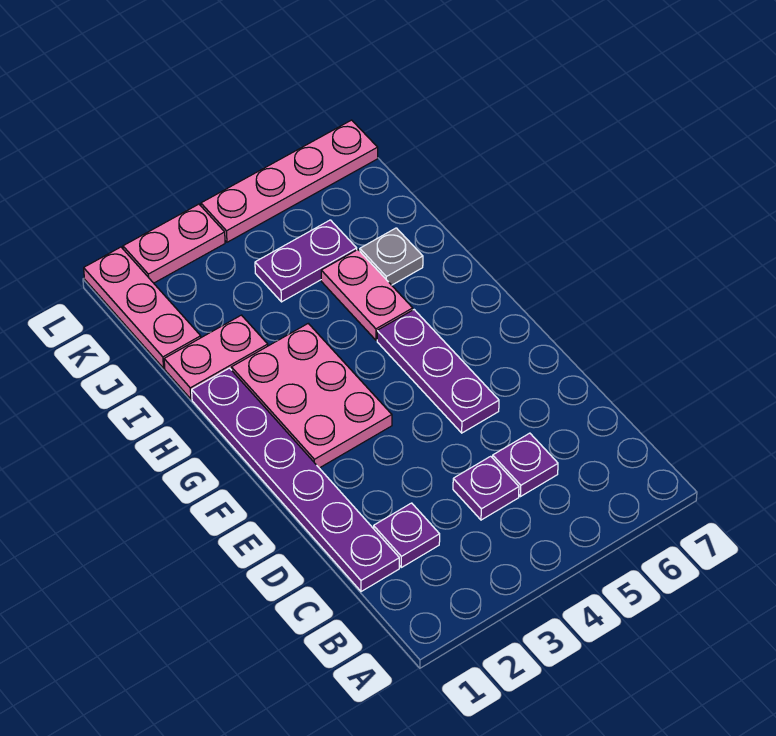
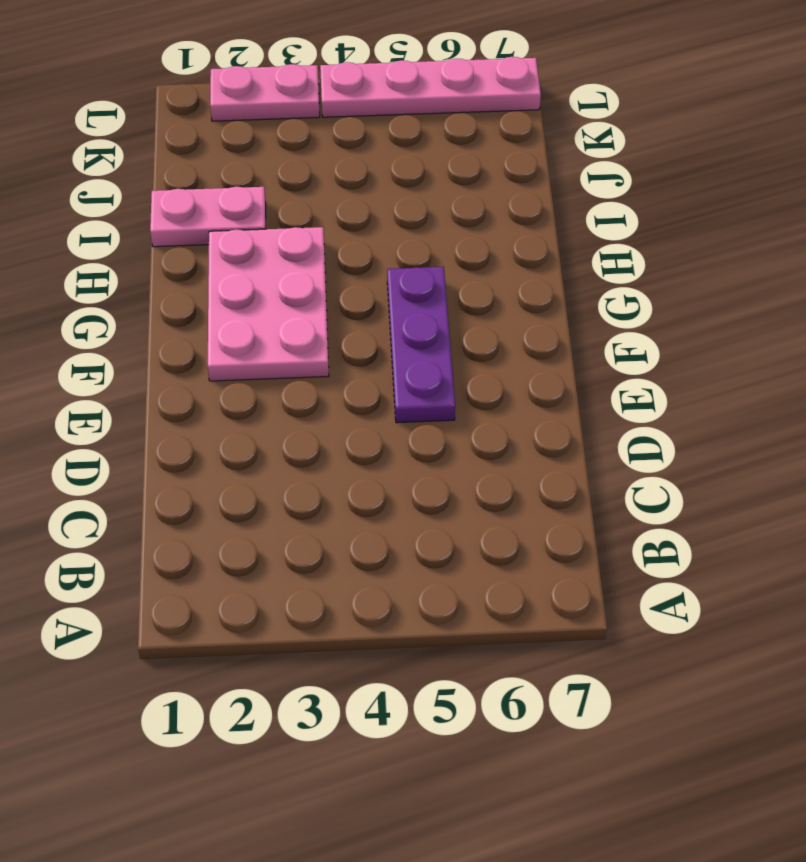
none -> purple 1x6 plate [192,368,399,592]
none -> purple 1x1 plate [374,503,440,567]
none -> purple 1x1 plate [453,456,519,520]

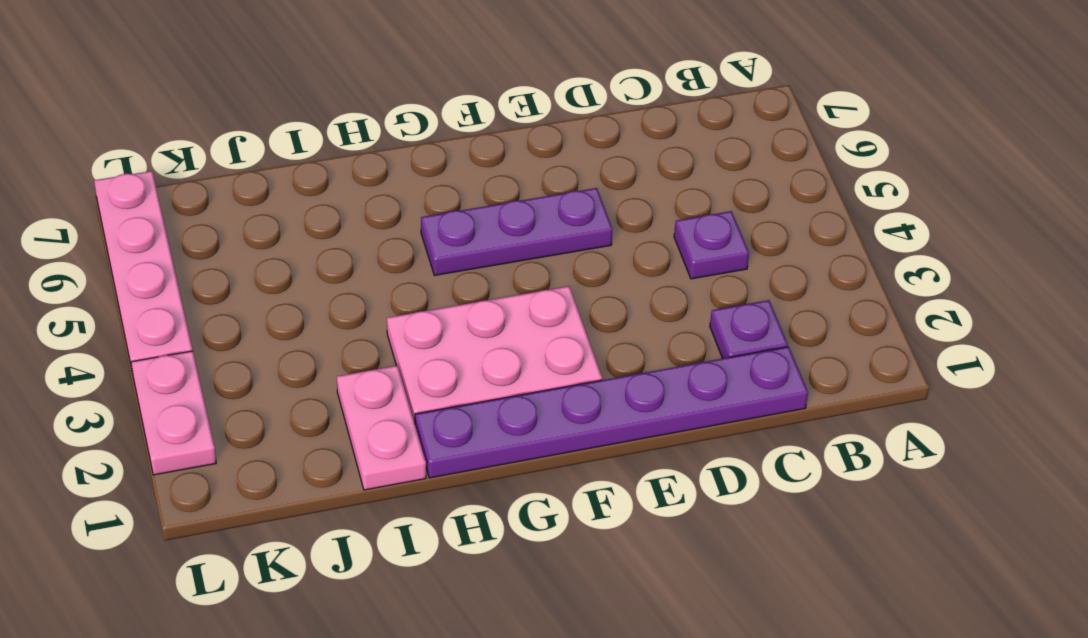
none -> purple 1x1 plate [493,433,558,497]
none -> pink 1x2 plate [321,250,413,340]
none -> grey 1x1 plate [360,228,423,285]

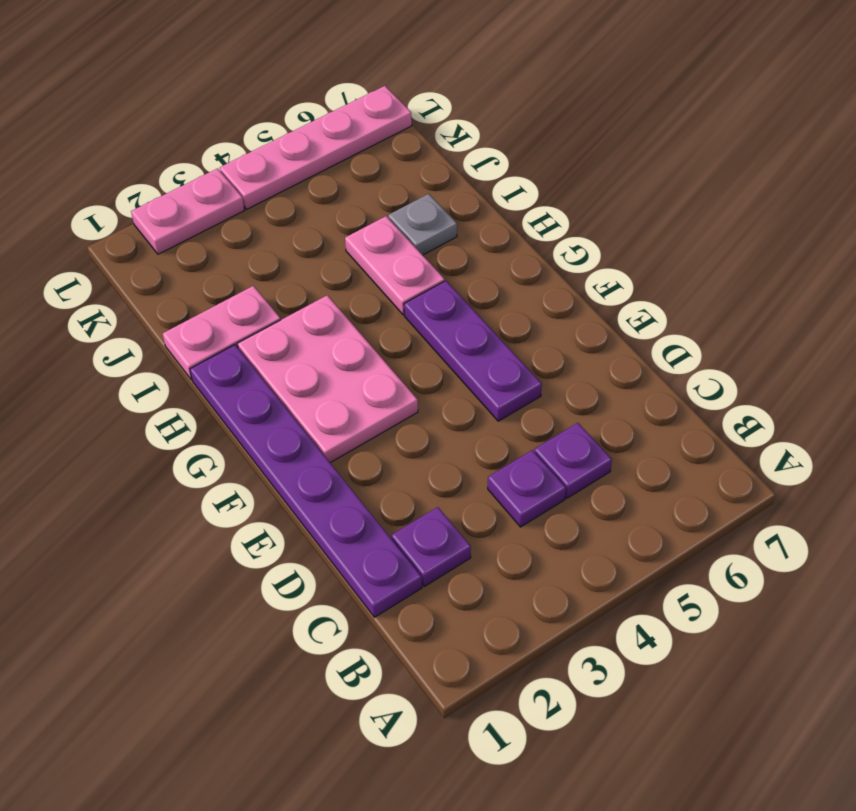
none -> pink 1x3 plate [84,247,201,368]
none -> purple 1x2 plate [255,220,357,302]

